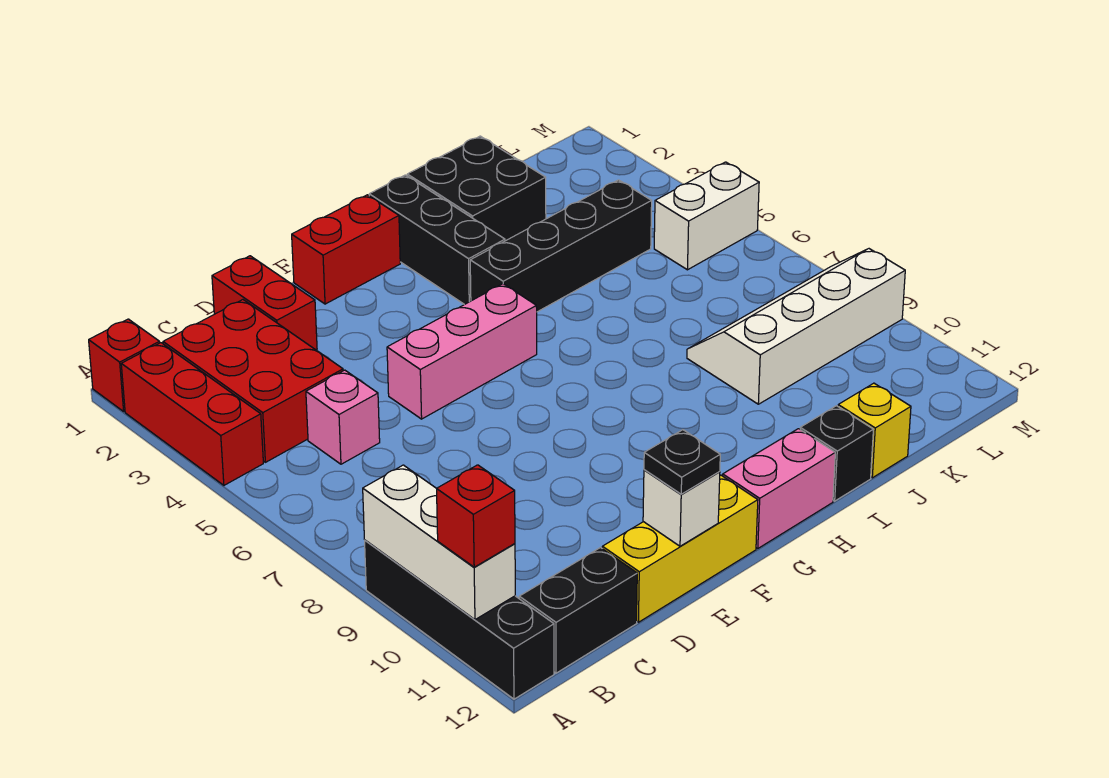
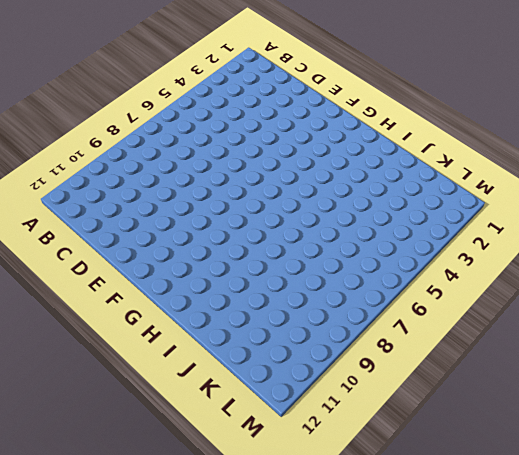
none -> red 1x1 brick [89,319,160,411]
none -> red 1x3 brick [121,343,263,485]
none -> black 1x4 brick [365,540,554,699]

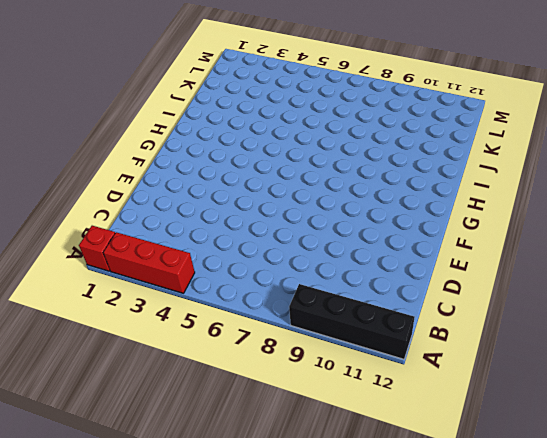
none -> red 2x3 brick [163,300,343,462]
none -> black 1x2 brick [519,548,637,673]
none -> pink 1x1 brick [306,370,380,464]

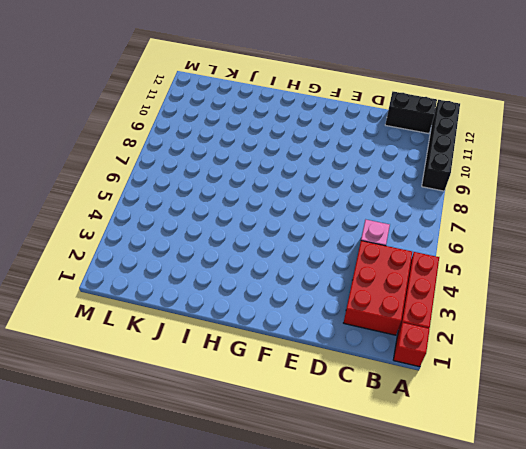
none -> red 1x2 brick [212,256,317,350]
none -> yellow 1x3 brick [602,475,758,622]
none -> pink 1x3 brick [387,284,537,419]

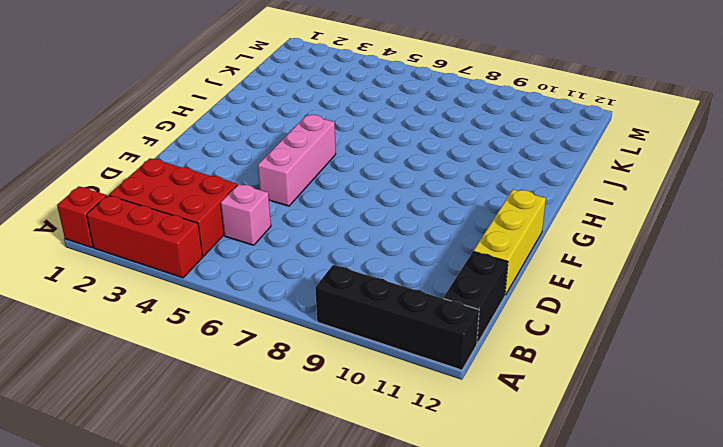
none -> red 1x2 brick [212,256,317,350]
none -> red 1x2 brick [292,195,400,304]
none -> pink 1x2 brick [723,429,835,549]

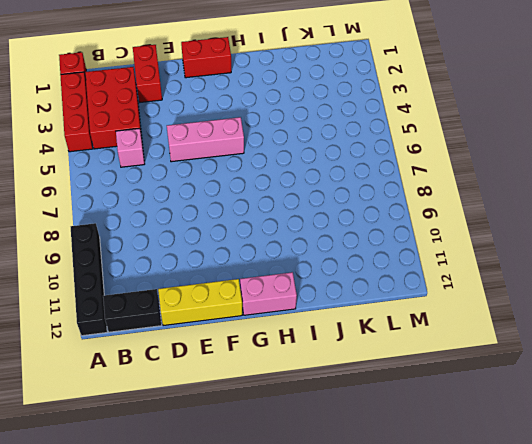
none -> black 1x3 brick [369,175,505,305]
none -> black 1x4 brick [470,180,652,312]
none -> black 2x2 brick [407,136,546,241]

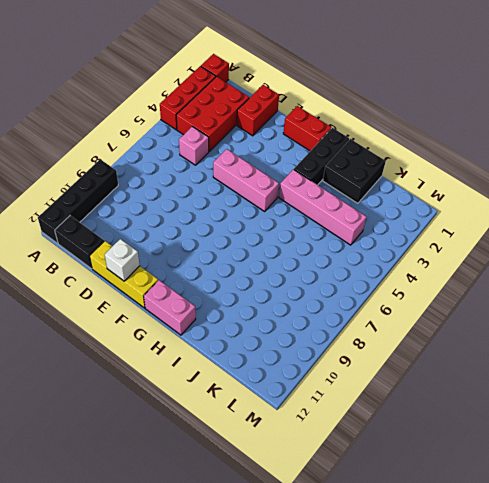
pink 1x4 brick [279,169,366,245] -> black 1x4 brick [470,180,652,312]
none -> black 1x1 brick [800,406,873,501]
none -> white 2x4 slope [687,249,905,404]
none -> yellow 1x1 brick [838,383,911,478]

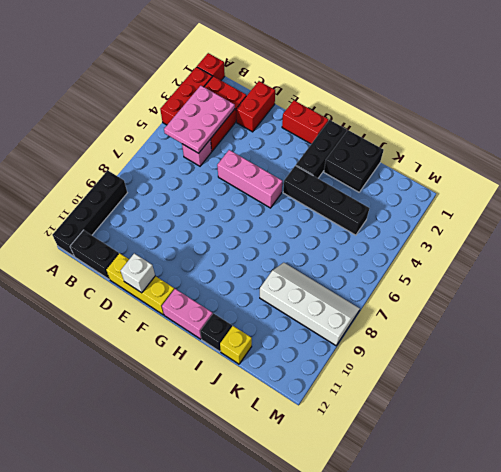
pink 2x3 plate [164,86,235,153] -> none
none -> white 1x2 brick [654,162,759,270]
none -> white 1x3 brick [363,465,515,620]
none -> red 1x1 brick [437,465,515,567]

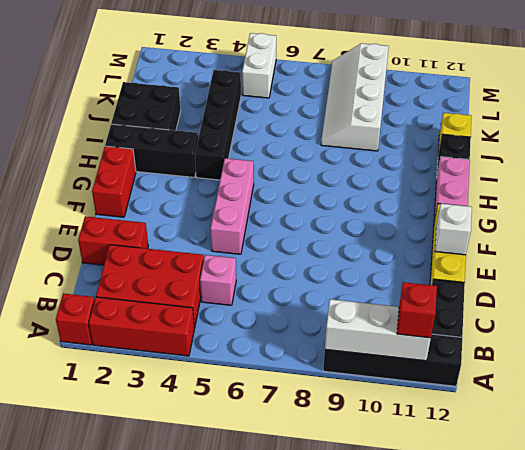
none -> black 1x1 plate [644,430,720,494]

